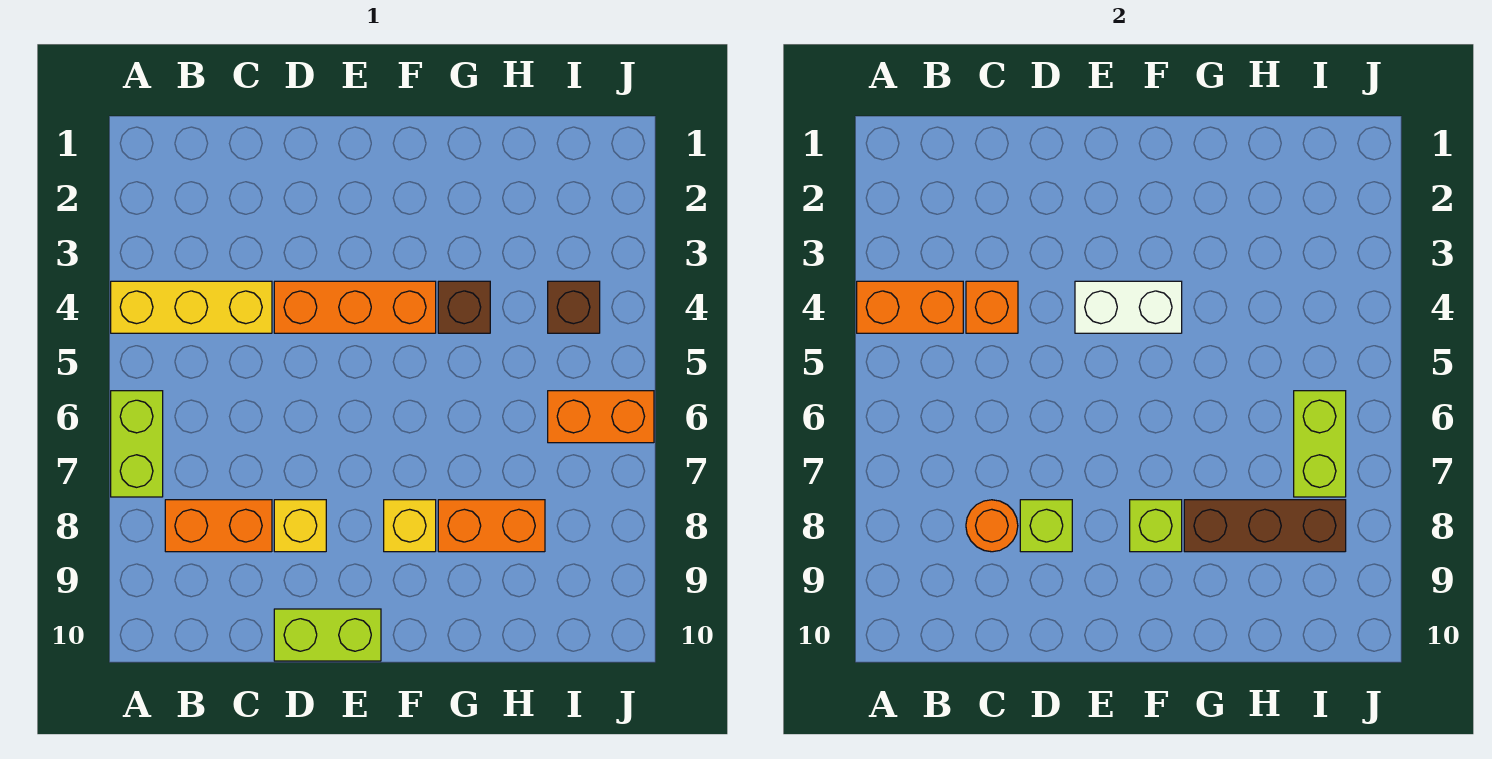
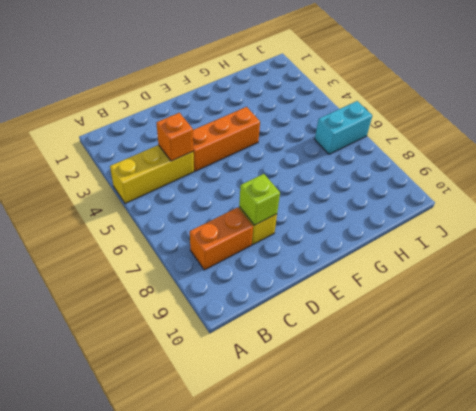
cyan 1x2 brick [315,101,372,154] -> orange 1x2 brick [548,391,654,443]
none -> lime 1x2 brick [111,391,163,497]
none -> lime 1x2 brick [274,609,381,661]
none -> yellow 1x1 brick [384,500,436,552]

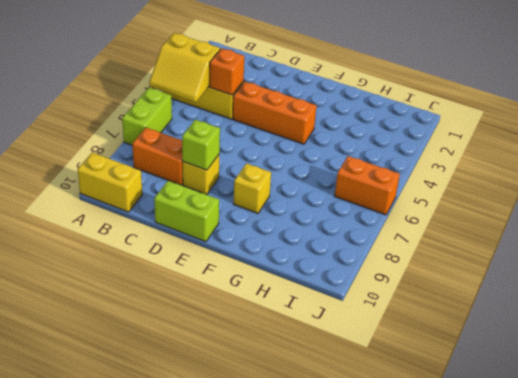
yellow 2x2 slope [149,33,220,102] -> orange 1x2 brick [857,281,963,333]
yellow 1x2 brick [77,152,142,212] -> none
none -> brown 1x1 brick [438,281,490,333]
none -> orange 1x2 brick [438,500,545,552]
none -> brown 1x1 brick [548,281,600,333]

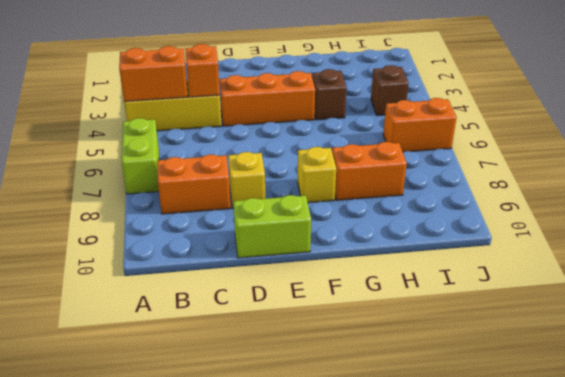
none -> orange 1x1 round brick [966,500,1018,552]
none -> lime 1x1 brick [1020,500,1072,552]
none -> white 1x2 brick [1075,281,1182,333]

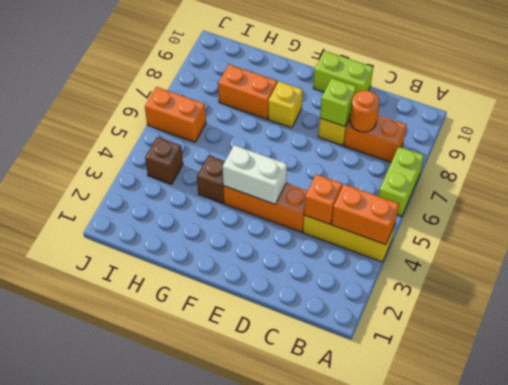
none -> lime 1x1 brick [1130,500,1182,552]
none -> brown 1x3 brick [1184,500,1346,552]
none -> lime 1x2 brick [1294,391,1346,497]

